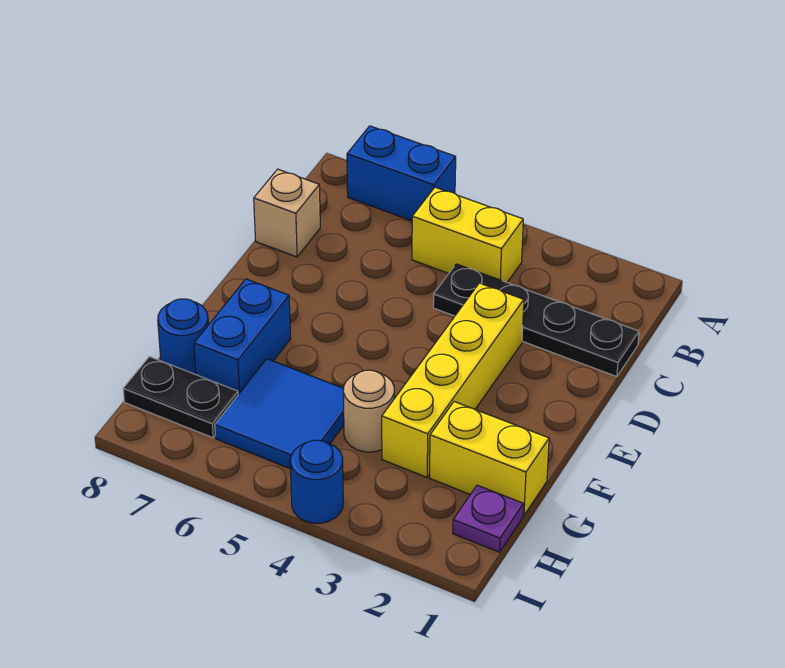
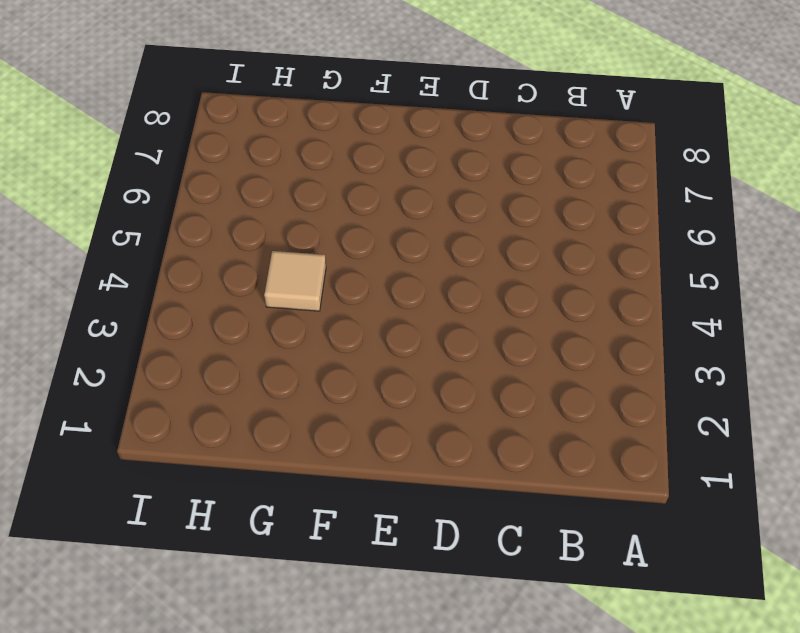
tan 1x1 tile [264,251,326,311] -> tan 1x1 round brick [343,370,394,452]
none -> blue 1x2 brick [347,126,456,221]
none -> yellow 1x2 brick [412,187,523,282]
none -> black 1x4 plate [433,264,639,377]

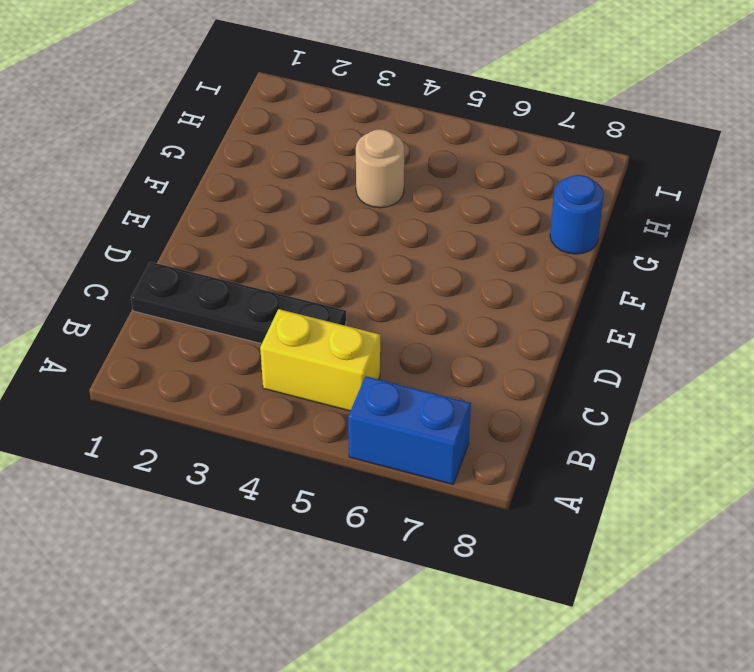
none -> tan 1x1 brick [254,169,320,257]
none -> yellow 1x4 brick [382,283,524,477]
none -> blue 1x2 brick [194,279,291,394]

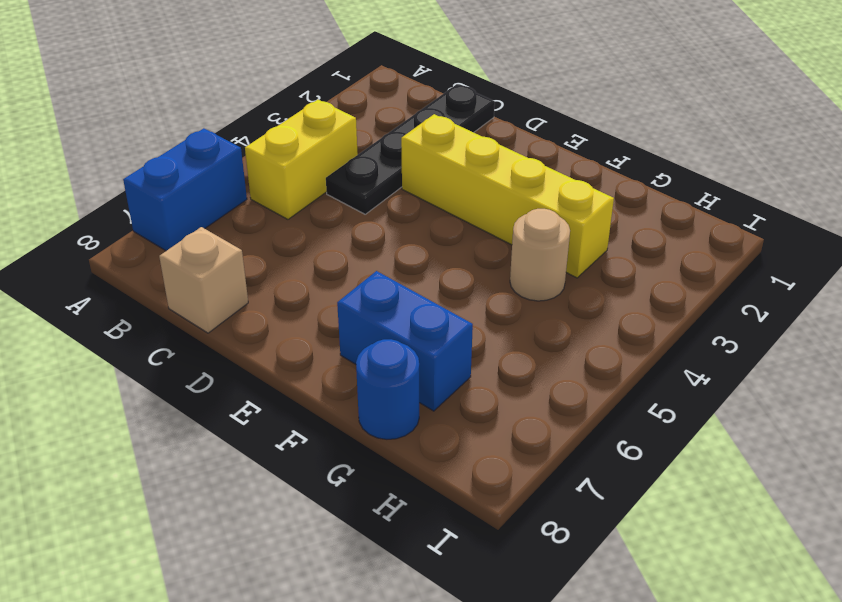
none -> yellow 1x2 brick [430,402,549,516]
none -> blue 2x2 tile [215,359,344,469]
none -> purple 1x1 plate [453,485,523,552]

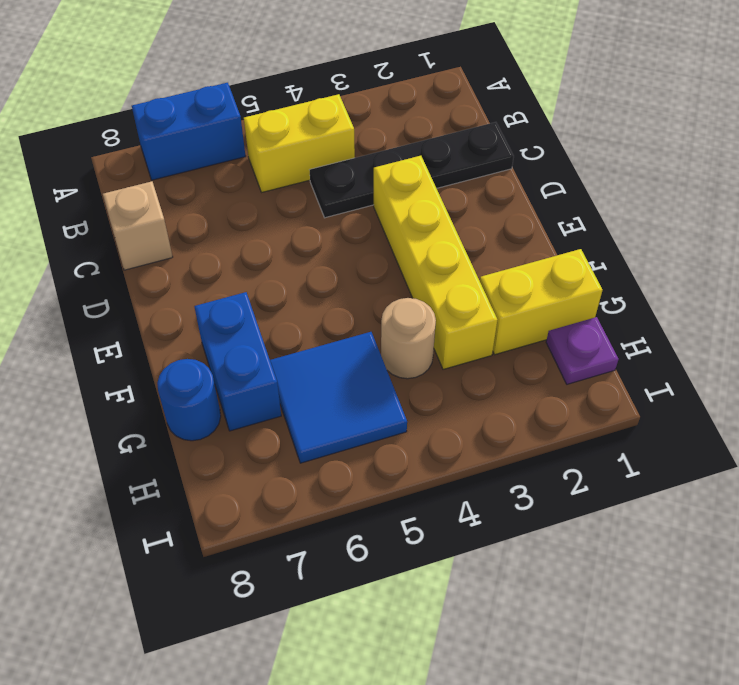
none -> black 1x2 plate [123,357,238,438]
none -> blue 1x1 round brick [290,440,343,523]

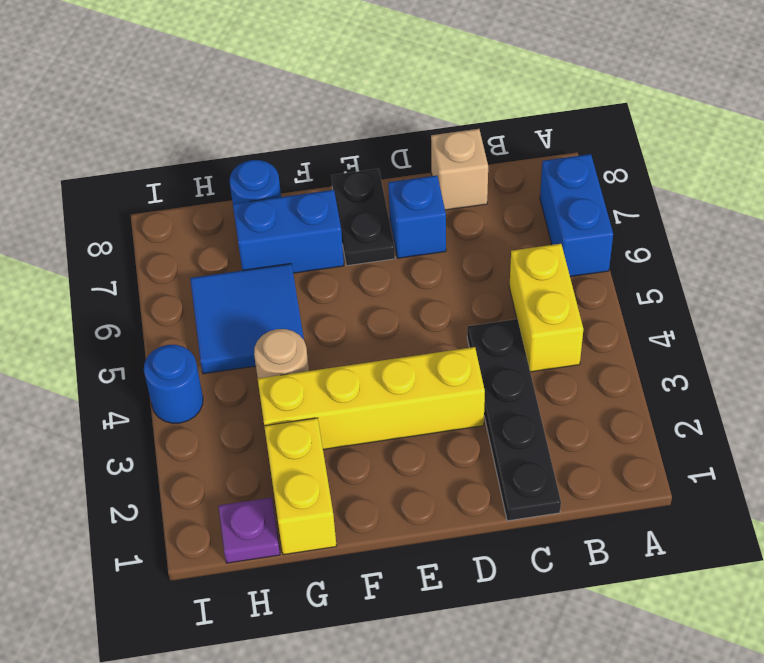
blue 1x1 brick [388,176,446,258] -> none
black 1x2 plate [331,169,395,266] -> black 1x2 plate moved to [123,357,238,438]

